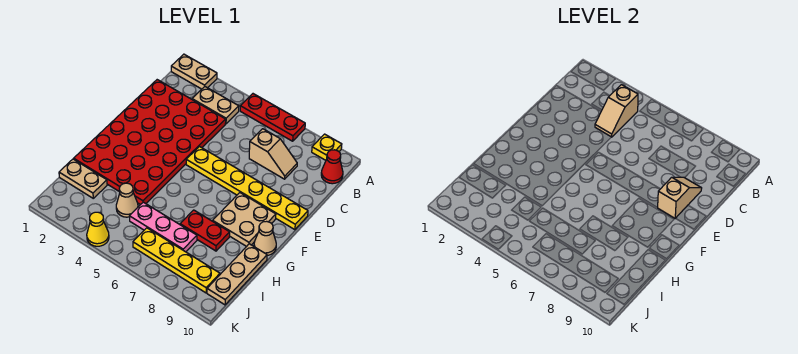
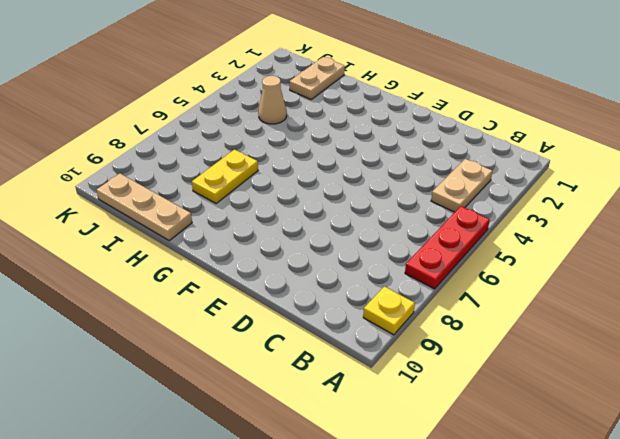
yellow 1x2 plate [192,150,258,203] -> red 1x2 plate [180,210,230,251]
none -> tan 1x2 plate [171,54,217,89]
none -> red 1x1 cone [321,150,343,184]
none -> red 4x6 plate [74,80,226,205]

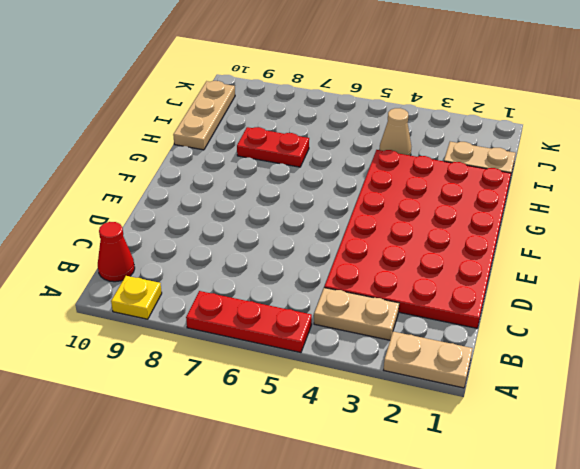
none -> tan 1x2 slope [249,129,297,179]
none -> yellow 1x6 plate [186,147,308,230]
none -> tan 2x2 plate [213,193,276,247]

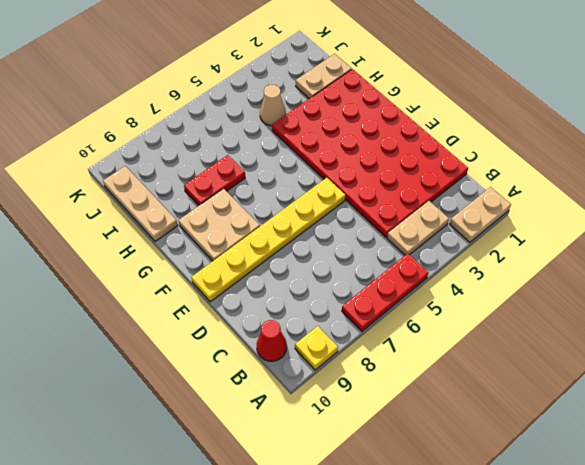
none -> tan 1x2 slope [249,129,297,179]
none -> tan 1x1 cone [254,221,276,255]
none -> pink 1x3 plate [129,202,197,252]

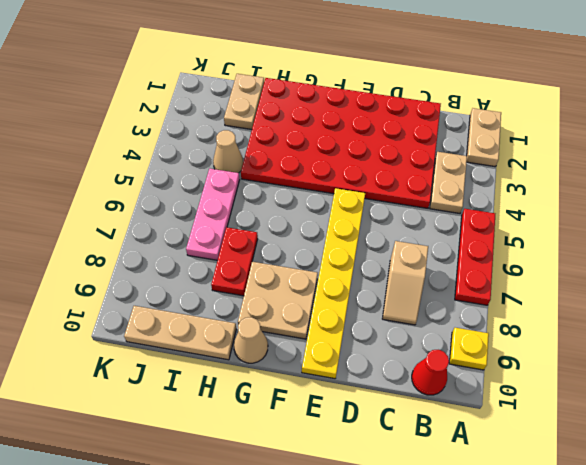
none -> yellow 1x4 plate [133,228,220,293]
none -> yellow 1x1 cone [87,212,109,246]
none -> tan 1x2 slope [595,85,638,137]

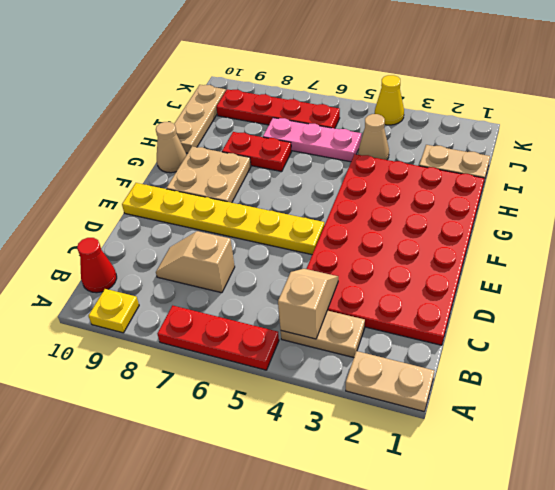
red 1x4 plate [216,89,340,128] -> yellow 1x4 plate [133,228,220,293]
none -> tan 1x2 slope [658,177,702,218]

